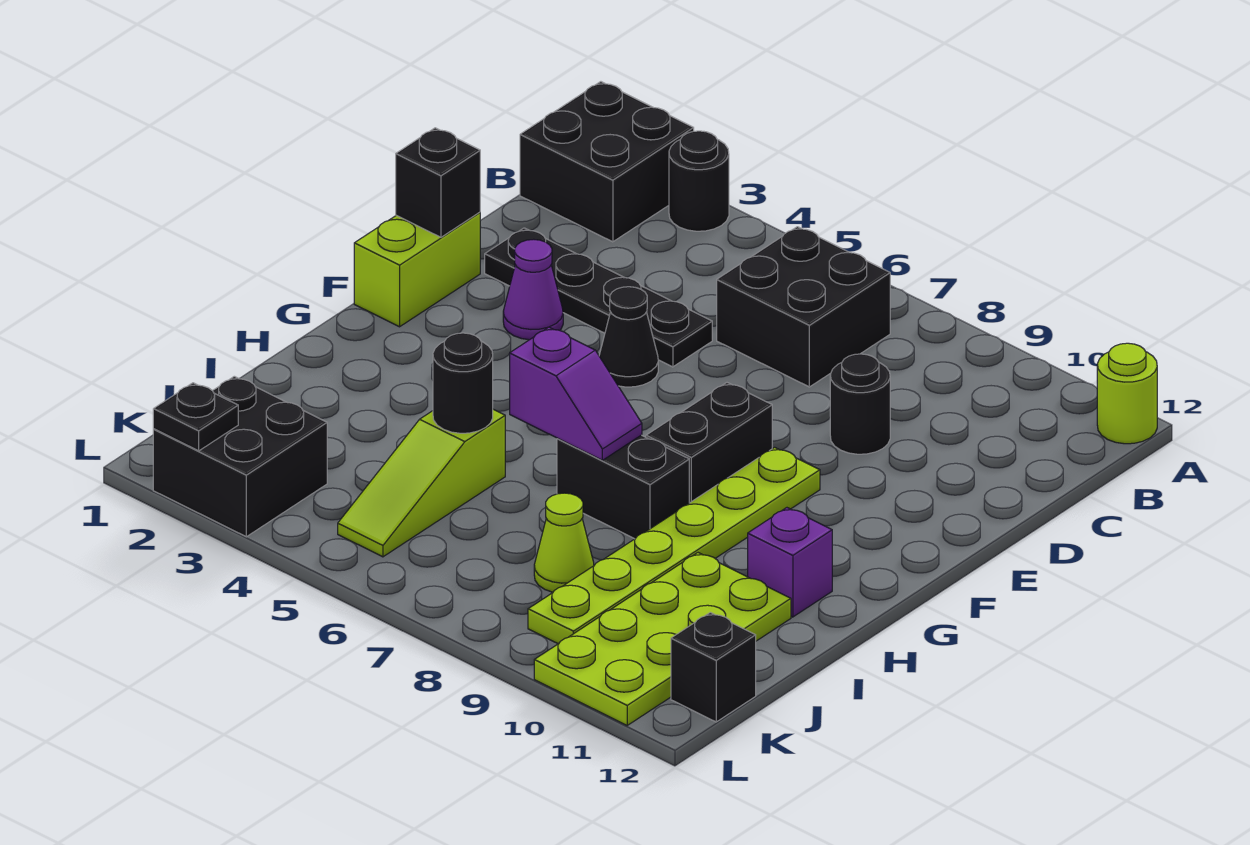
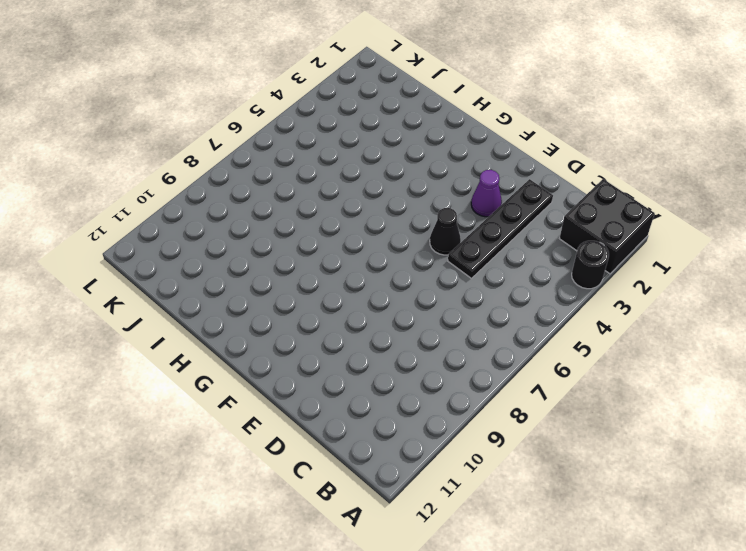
none -> lime 1x1 round brick [1097,343,1157,444]
none -> black 2x2 brick [717,227,890,387]
none -> black 1x1 round brick [830,354,890,454]

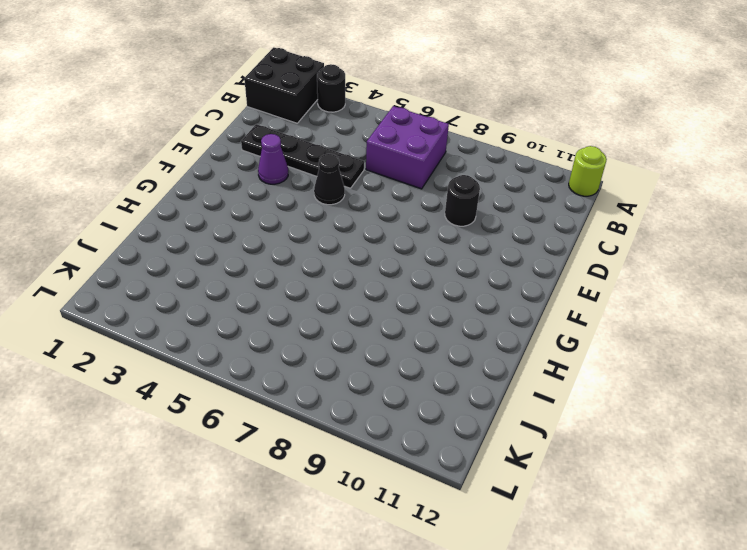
purple 2x2 brick [366,106,449,189] -> black 2x2 brick [717,227,890,387]
none -> lime 1x2 brick [354,212,480,327]
none -> black 1x2 brick [646,383,772,503]
none -> lime 1x6 plate [528,447,820,644]

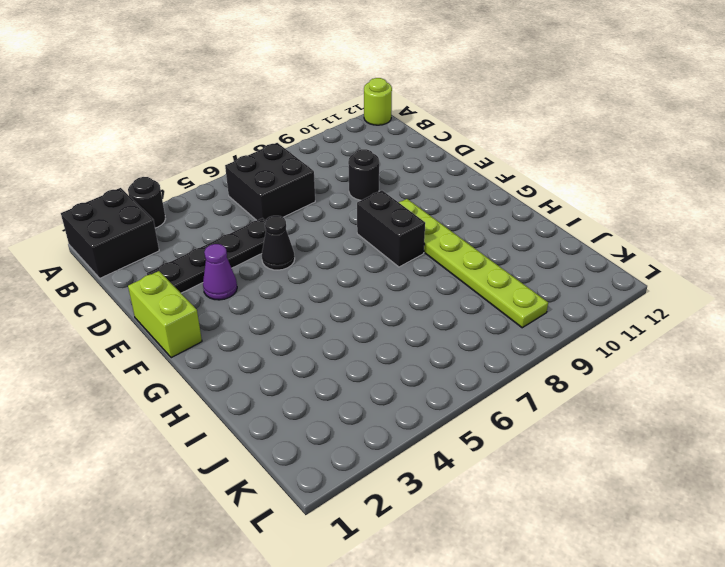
none -> black 1x2 brick [557,435,689,539]
none -> purple 1x1 brick [748,508,832,617]
none -> lime 1x3 slope [338,409,505,557]

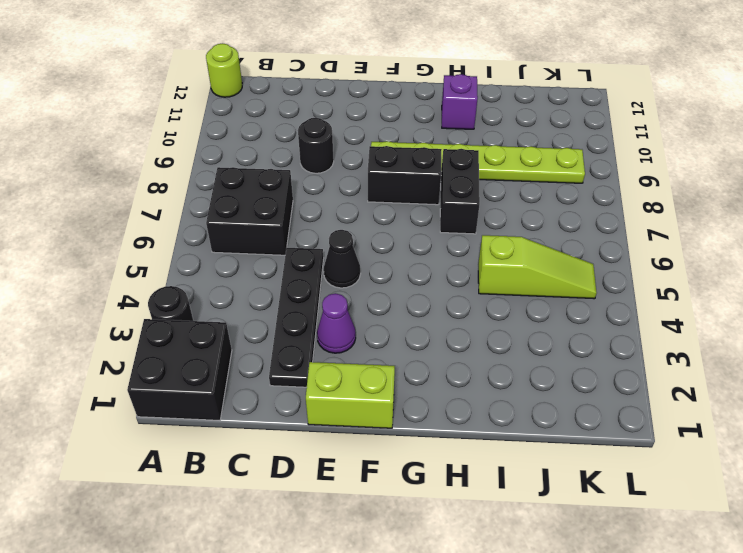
none -> lime 2x4 plate [534,553,791,725]
none -> lime 1x1 cone [534,493,594,592]
none -> black 2x2 brick [153,376,327,537]

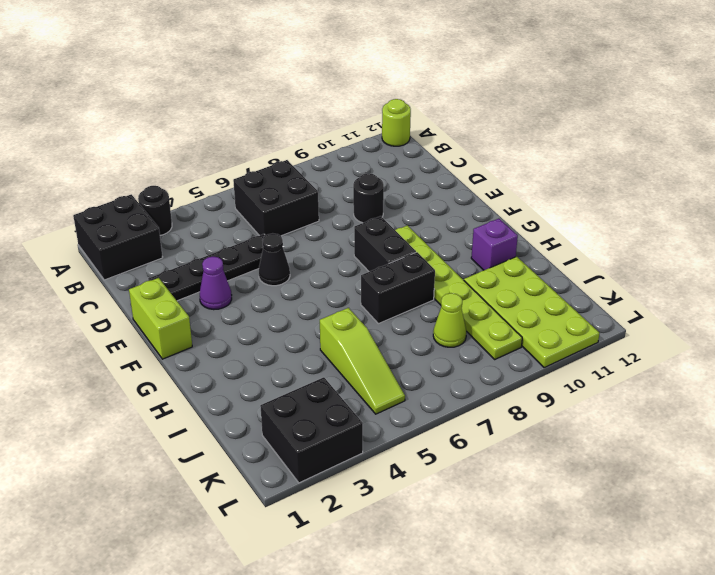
none -> black 1x1 brick [671,612,756,722]
none -> black 1x1 brick [396,128,480,237]
none -> purple 1x2 slope [510,327,642,460]

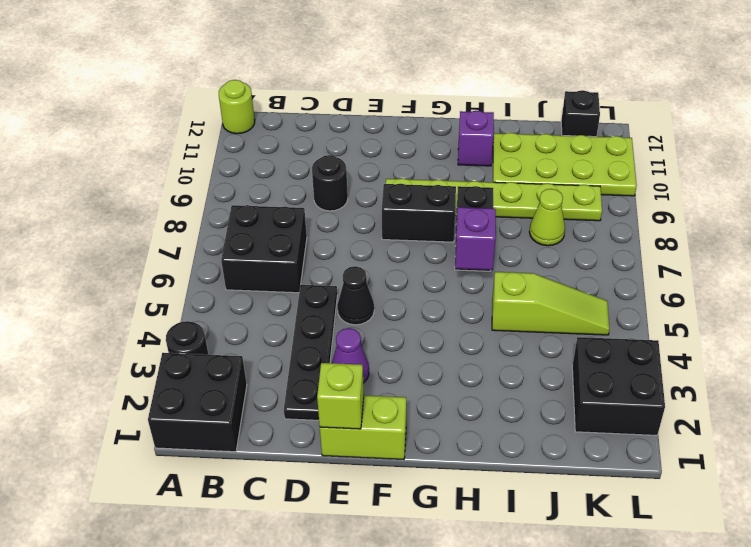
lime 1x1 brick [317,363,364,429] -> black 1x1 brick [396,128,480,237]
none -> black 1x1 round brick [433,333,493,433]
none -> black 1x1 plate [153,383,238,451]

